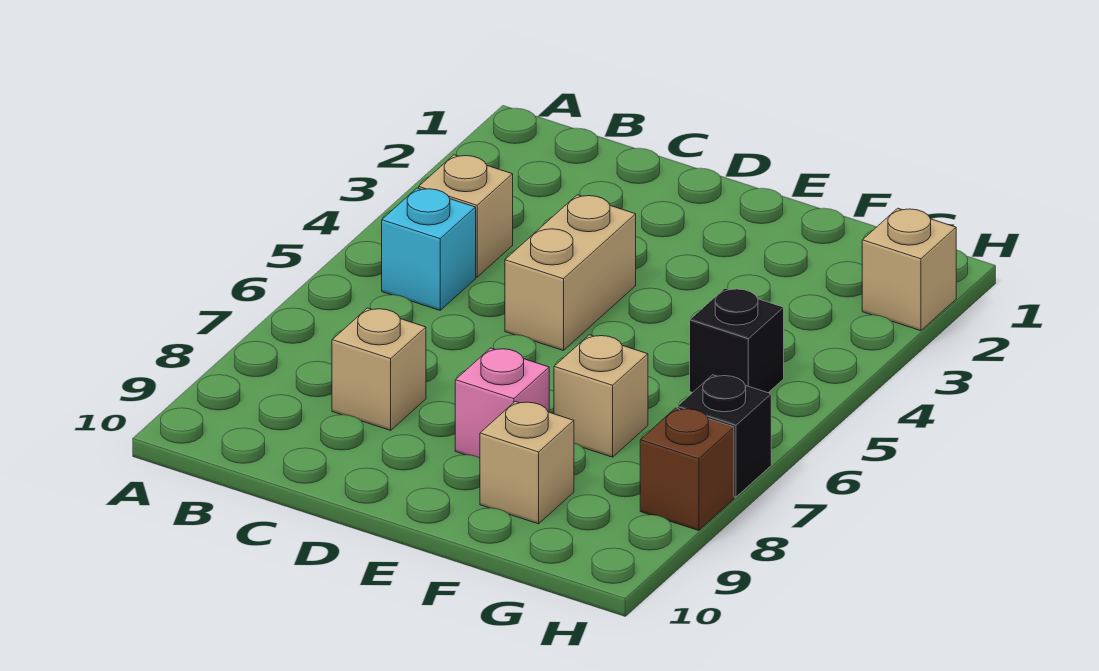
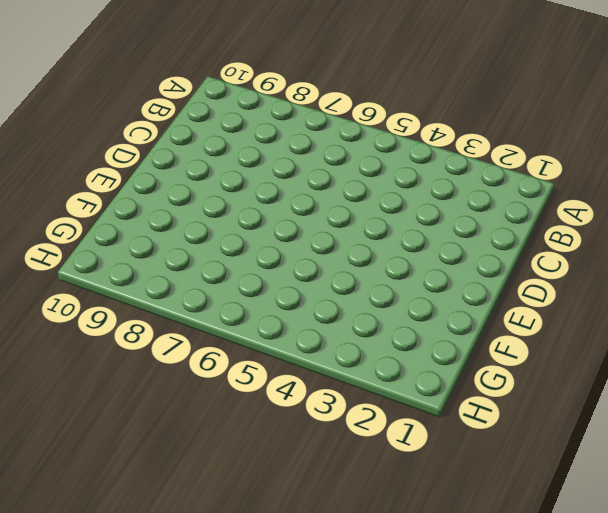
none -> tan 1x1 brick [419,155,513,277]
none -> cyan 1x1 brick [382,188,476,310]

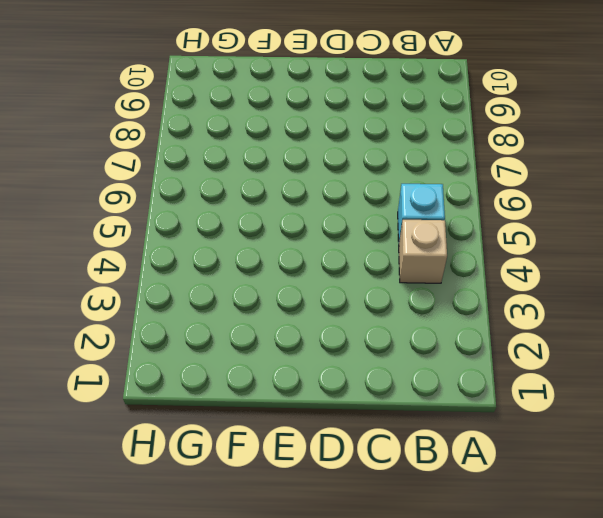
none -> tan 1x1 brick [332,308,426,430]
none -> tan 1x2 brick [505,195,636,351]

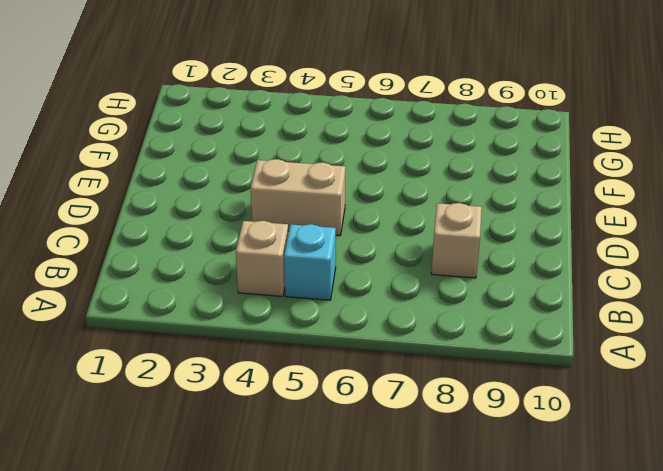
none -> pink 1x1 brick [455,348,549,458]
none -> tan 1x1 brick [554,335,648,457]

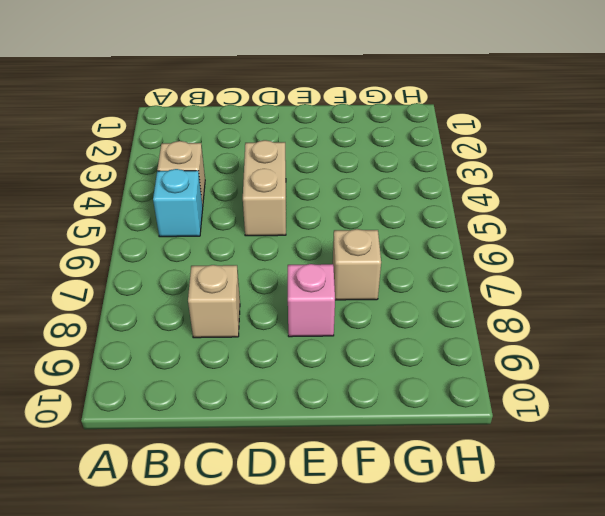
none -> tan 1x1 brick [480,401,574,524]
none -> black 1x1 brick [690,288,784,393]

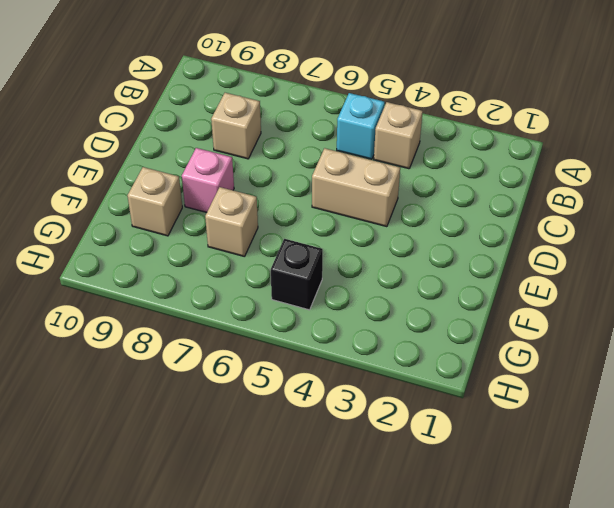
none -> tan 1x1 brick [862,208,956,331]
none -> black 1x1 brick [677,375,771,497]

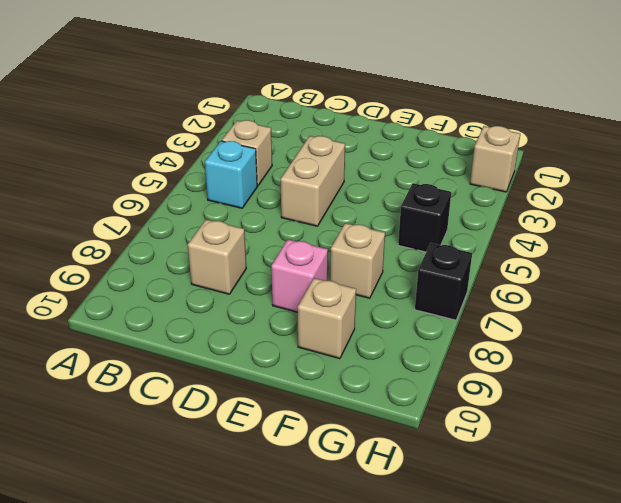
none -> brown 1x1 brick [640,408,734,531]

